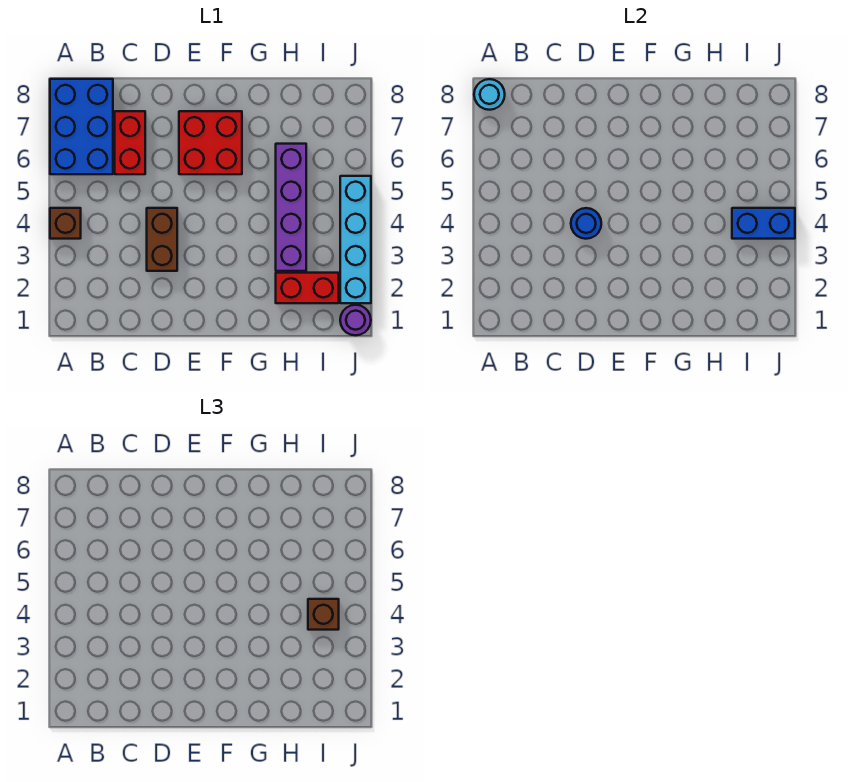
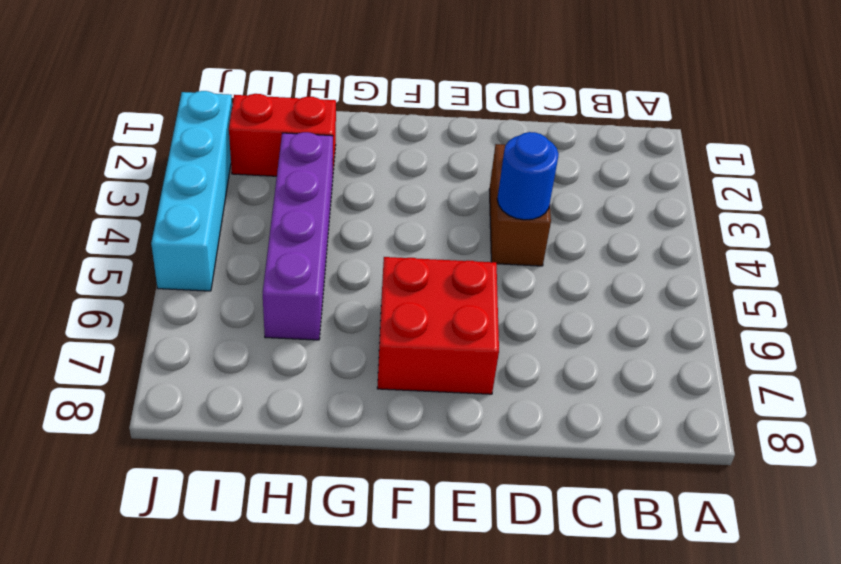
none -> brown 1x1 brick [50,208,81,239]
none -> blue 2x3 brick [50,79,113,174]
none -> red 1x2 brick [115,111,145,174]

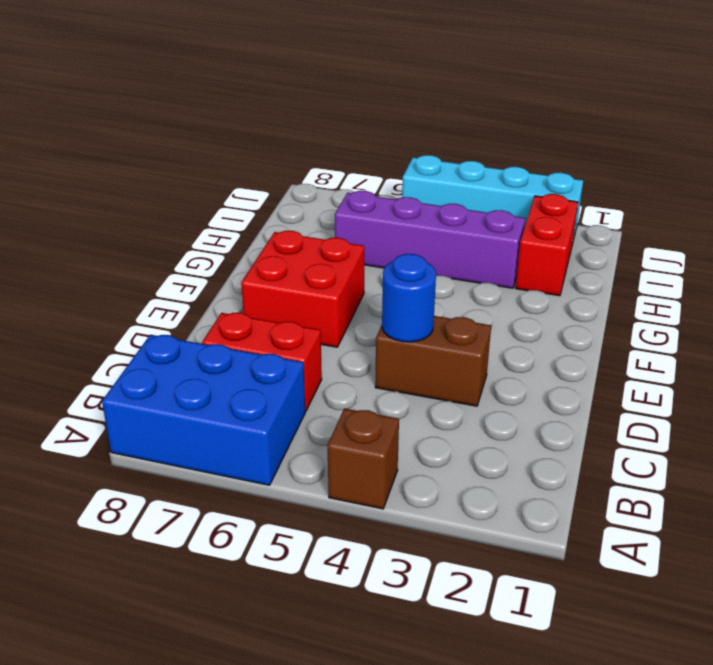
none -> purple 1x1 round brick [340,305,371,335]
none -> cyan 1x1 round brick [474,79,505,110]
none -> blue 1x2 brick [732,208,795,239]

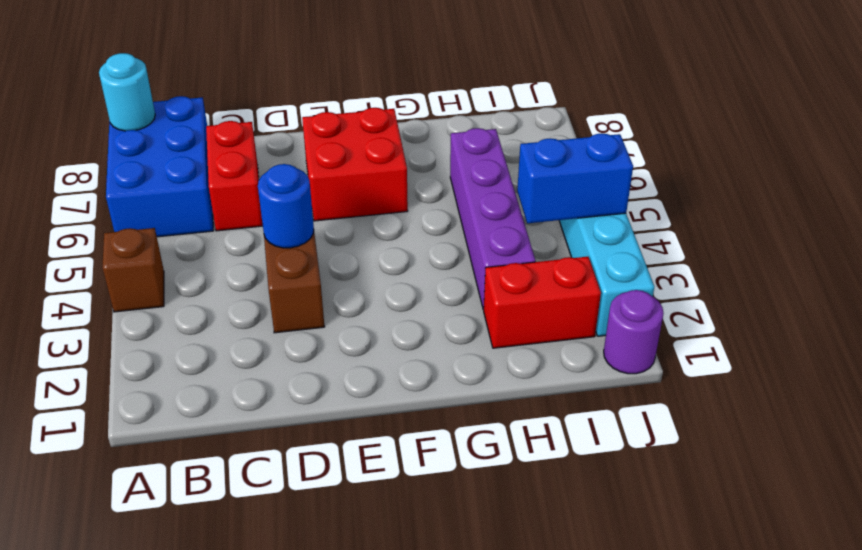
none -> brown 1x1 brick [308,599,339,630]

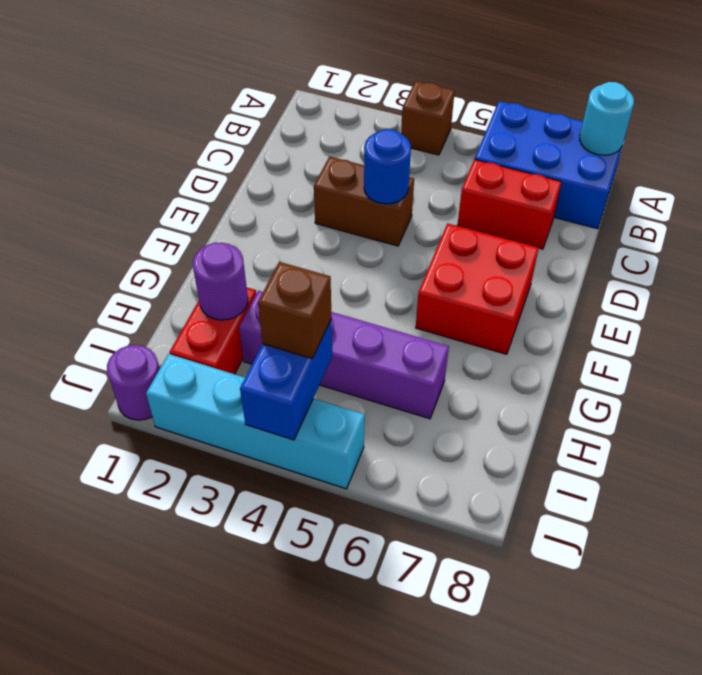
purple 1x1 round brick [193,242,248,320] -> none

